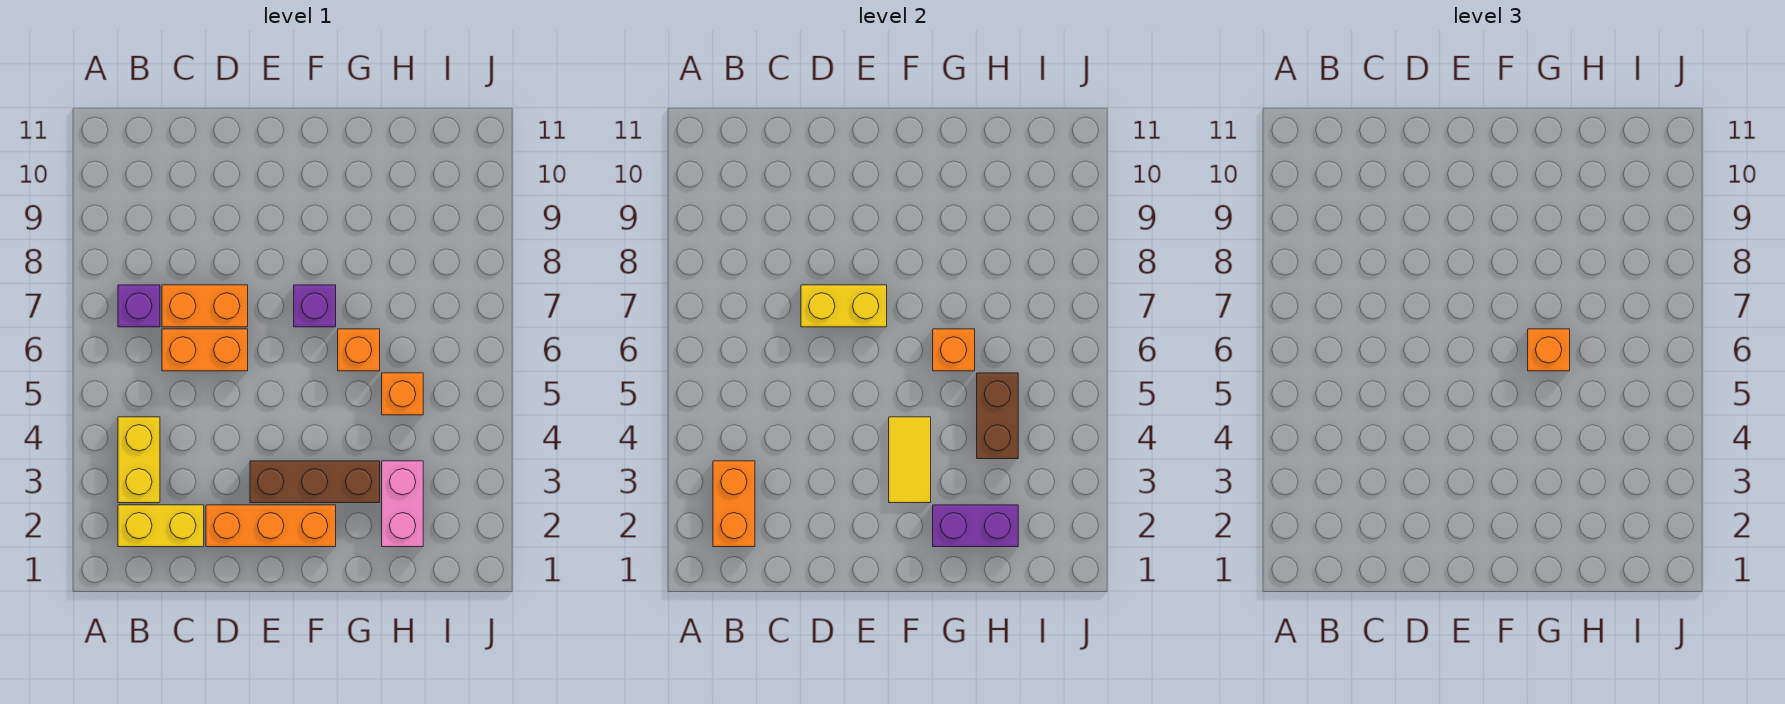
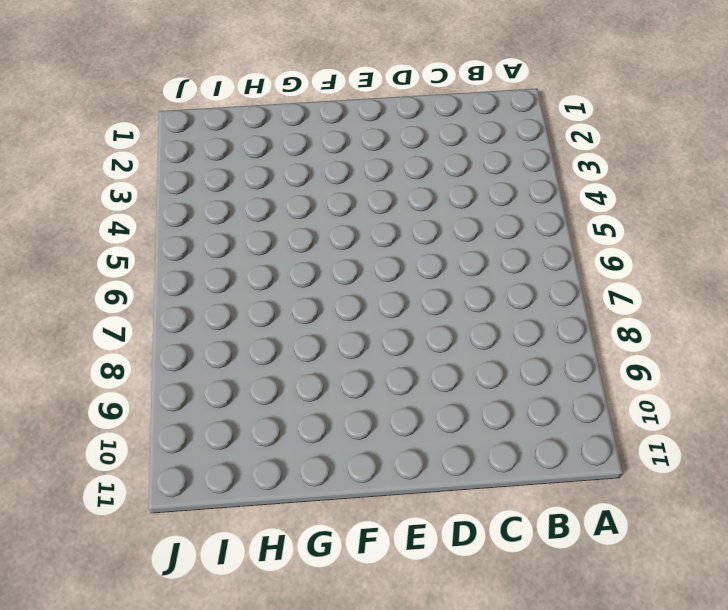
none -> yellow 1x2 brick [118,505,204,547]
none -> yellow 1x2 brick [118,417,160,503]
none -> purple 1x1 brick [118,285,160,327]

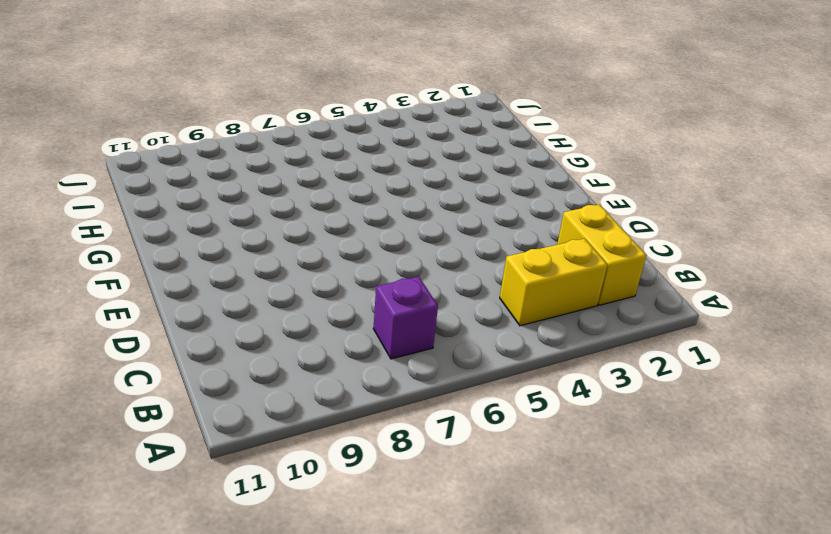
none -> orange 1x2 brick [162,329,248,371]
none -> orange 1x2 brick [162,285,248,327]
none -> orange 1x3 brick [206,505,336,547]

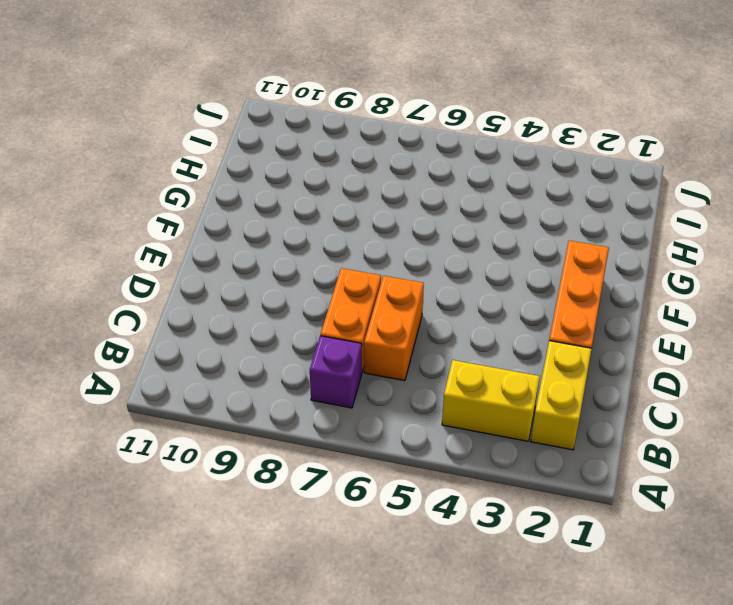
none -> brown 1x3 brick [250,461,380,503]
none -> purple 1x1 brick [294,285,336,327]
none -> orange 1x1 brick [338,329,380,371]

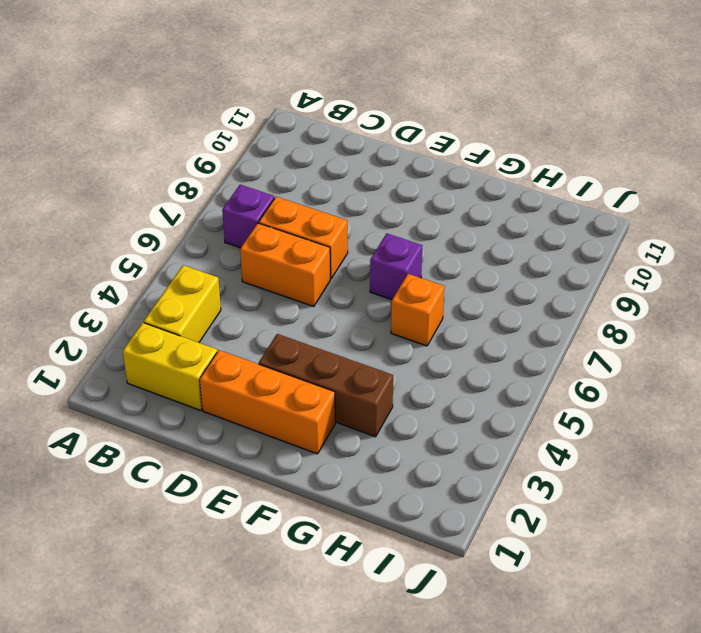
none -> pink 1x2 brick [382,461,423,547]
none -> orange 1x1 brick [382,373,423,415]
none -> orange 1x2 brick [713,461,755,547]

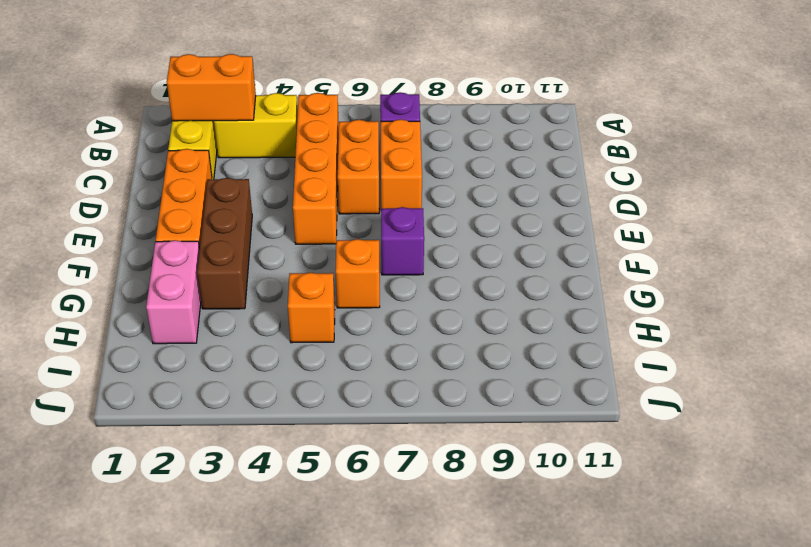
orange 1x4 brick [293,93,339,244] -> none
pink 1x2 brick [146,240,201,344] -> pink 1x2 brick turned to [382,461,423,547]
none -> yellow 1x2 brick [801,285,887,327]
none -> yellow 1x2 tile [889,417,931,503]
none -> purple 1x2 brick [933,505,1018,547]

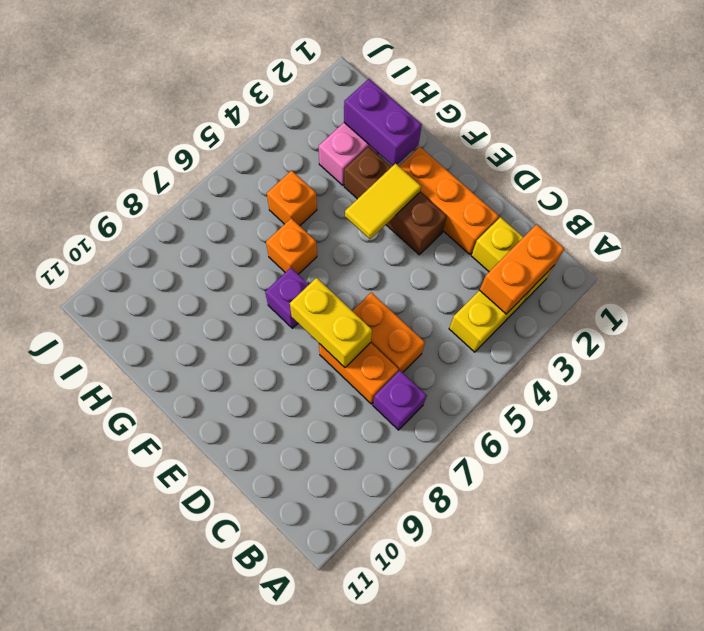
none -> orange 1x1 brick [933,329,975,371]
none -> brown 1x2 brick [977,373,1018,459]
none -> orange 1x1 brick [1528,329,1570,371]

